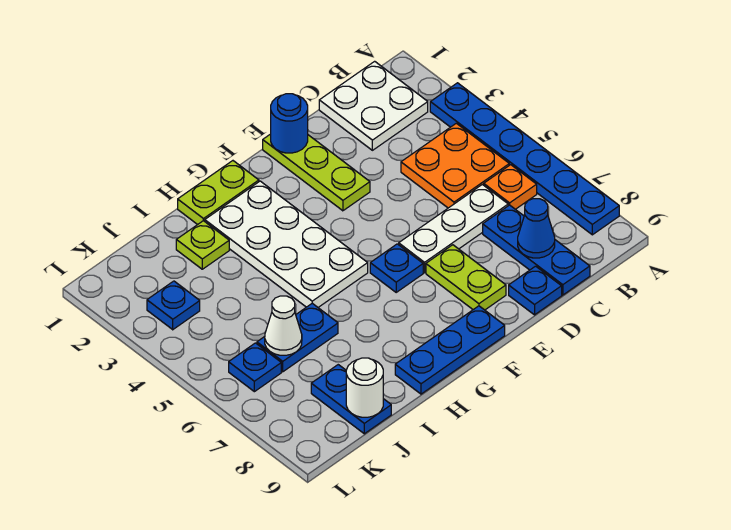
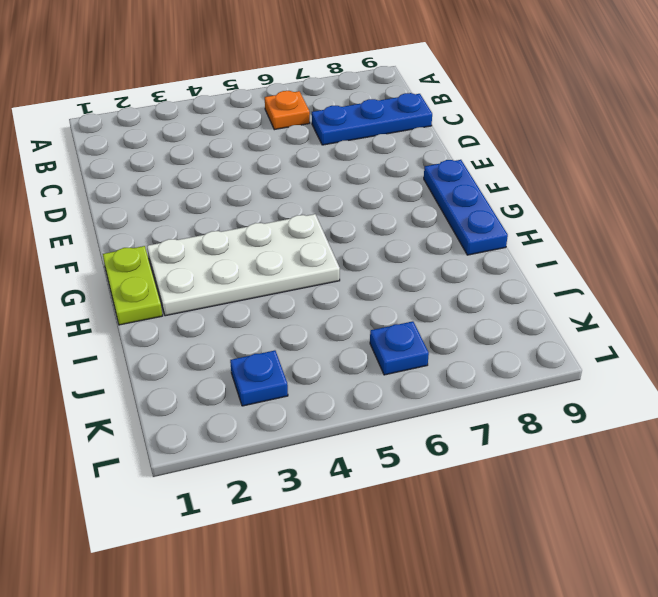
none -> blue 1x6 plate [430,83,619,235]
none -> white 2x2 plate [319,61,428,150]
none -> orange 2x2 plate [401,123,509,208]

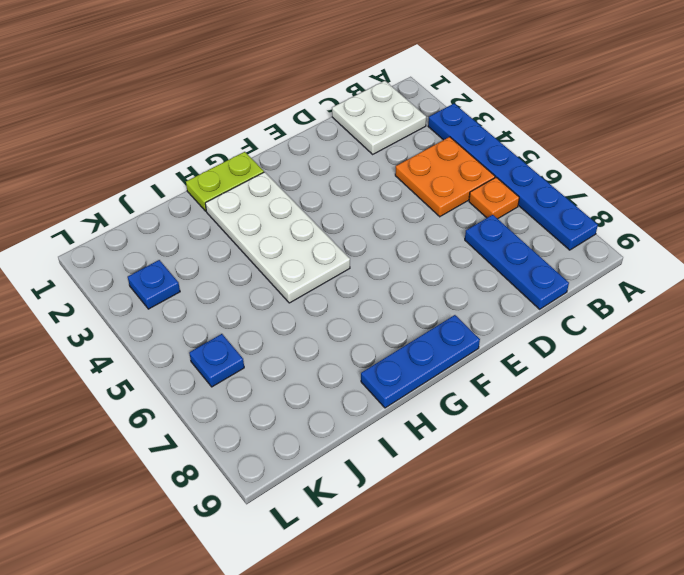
none -> white 1x3 plate [399,184,508,273]
none -> blue 1x1 plate [509,266,562,315]
none -> lime 1x3 plate [263,134,370,211]

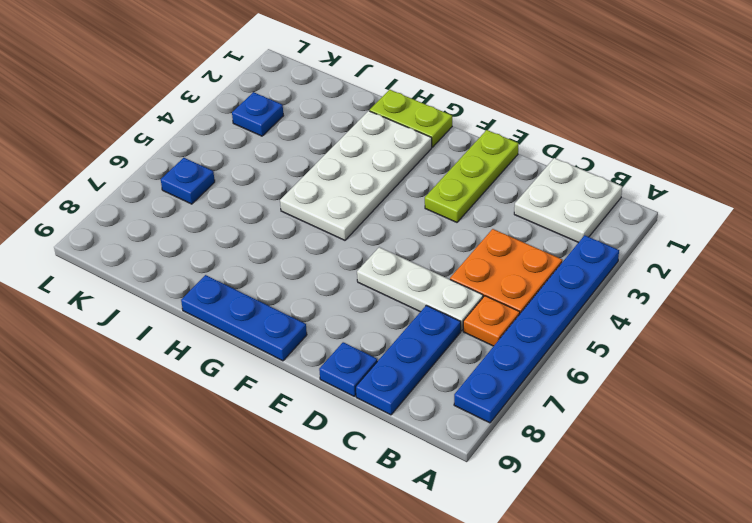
none -> lime 1x2 plate [426,245,506,310]
none -> blue 1x1 plate [370,244,423,292]
none -> lime 1x1 plate [176,221,229,269]

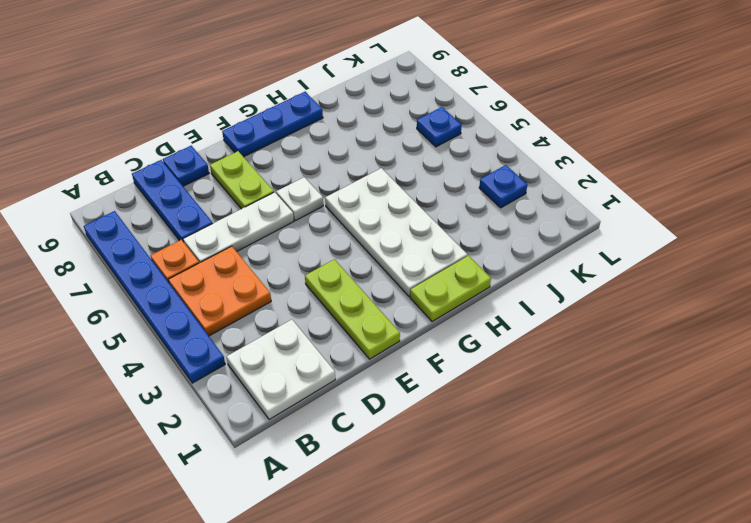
white 1x1 plate [276,177,323,221] -> blue 1x1 plate [370,244,423,292]
none -> lime 1x1 plate [176,221,229,269]
none -> blue 1x2 plate [257,303,338,372]
none -> blue 1x2 plate [311,365,391,434]

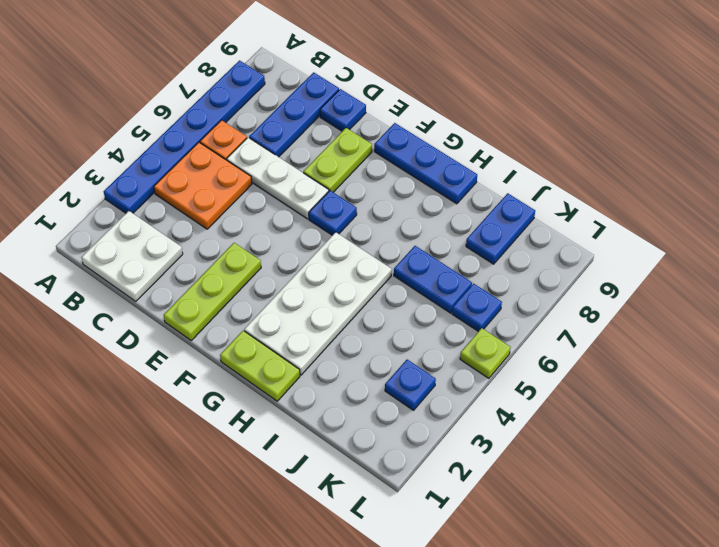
lime 1x1 plate [460,328,511,378] -> lime 1x1 plate moved to [176,221,229,269]
none -> blue 1x1 cone [518,199,555,258]
none -> blue 1x1 round brick [271,94,308,153]
none -> white 1x1 cone [265,296,302,355]

